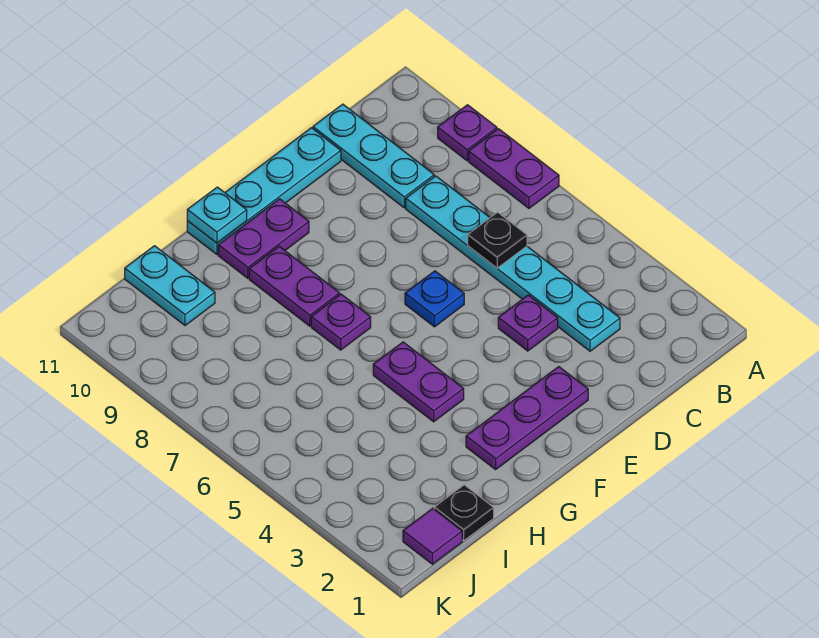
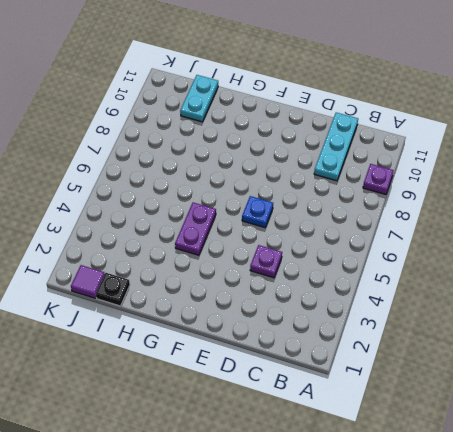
none -> purple 1x2 plate [469,129,559,208]
none -> cyan 1x6 plate [406,176,620,351]
none -> cyan 1x4 plate [187,128,341,254]

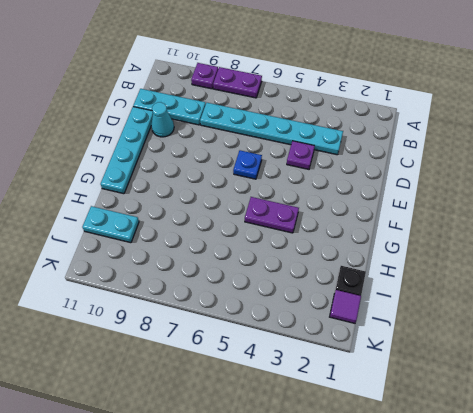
cyan 1x1 cone [151,102,174,137] -> none
none -> purple 1x3 plate [466,367,588,470]
none -> purple 1x2 plate [218,199,309,278]
none -> purple 1x1 plate [311,294,371,350]

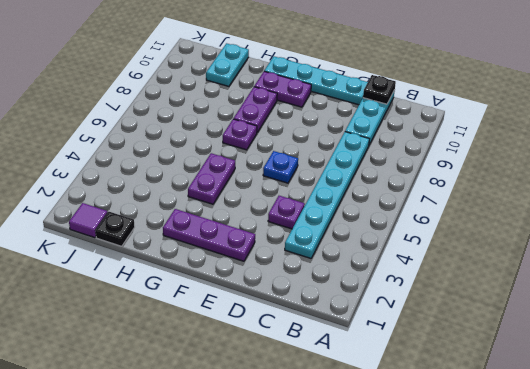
black 1x1 plate [363,75,396,104] -> black 1x1 plate moved to [468,212,527,268]
none -> purple 1x2 plate [469,129,559,208]
none -> purple 1x1 plate [438,105,497,161]
none -> cyan 1x1 plate [187,187,247,243]

